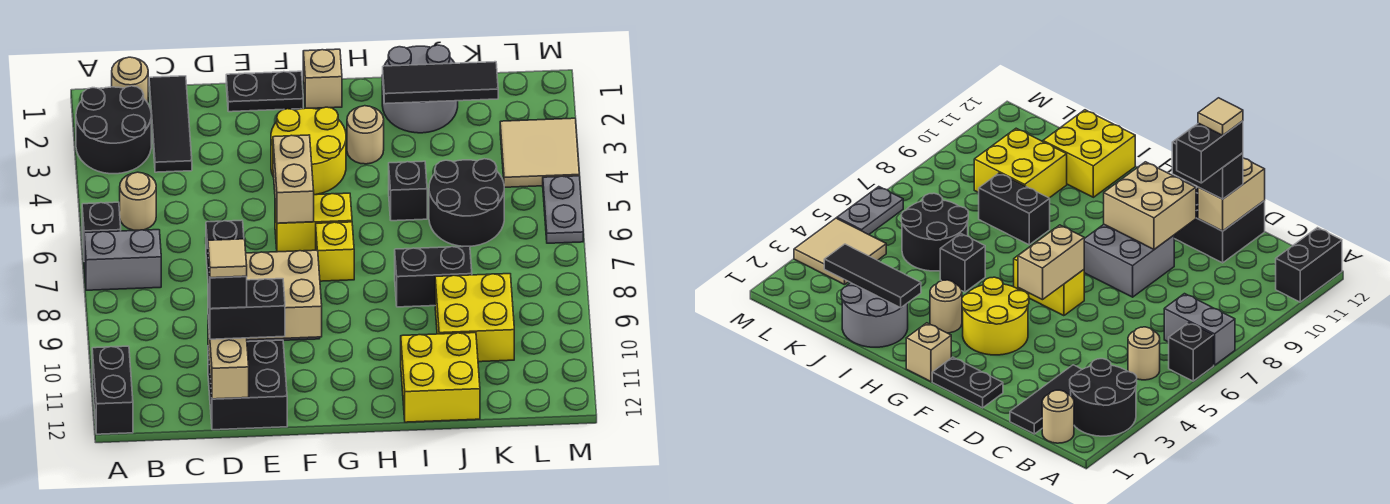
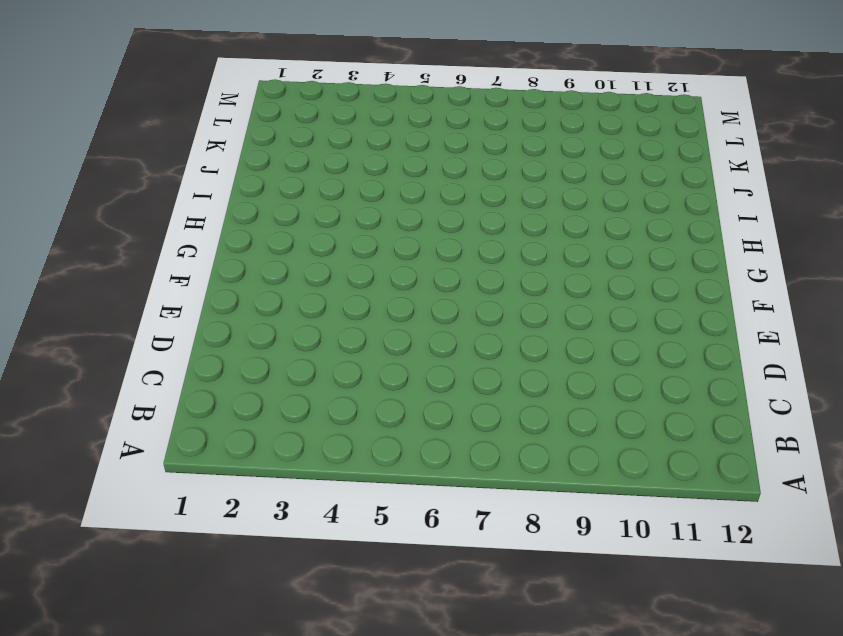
none -> black 2x2 round brick [76,86,151,174]
none -> black 1x1 brick [82,202,121,253]
none -> grey 1x2 brick [84,230,161,290]
none -> black 1x2 brick [92,346,133,434]

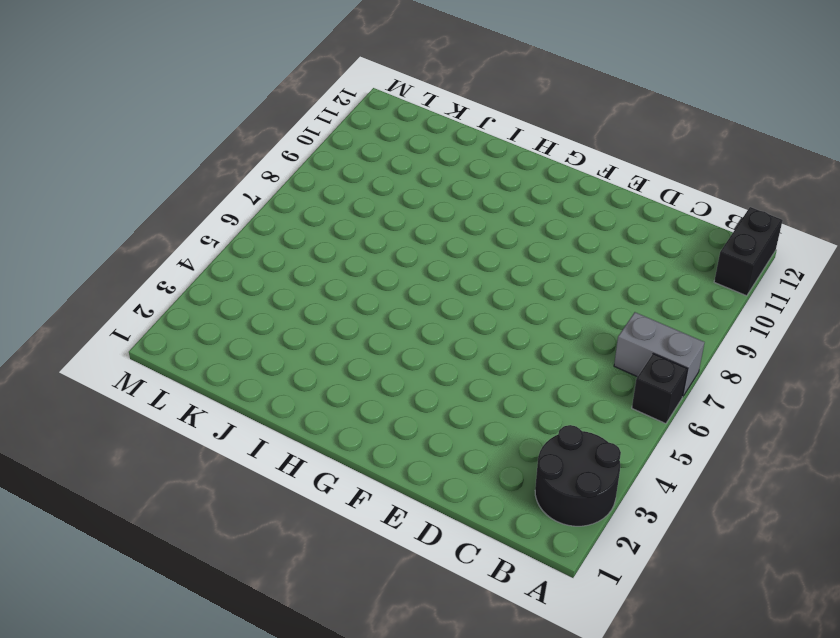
none -> tan 1x1 round brick [112,57,148,103]
none -> tan 1x1 round brick [120,172,156,230]
none -> black 1x3 tile [149,76,192,172]
none -> black 2x2 brick [208,340,287,430]

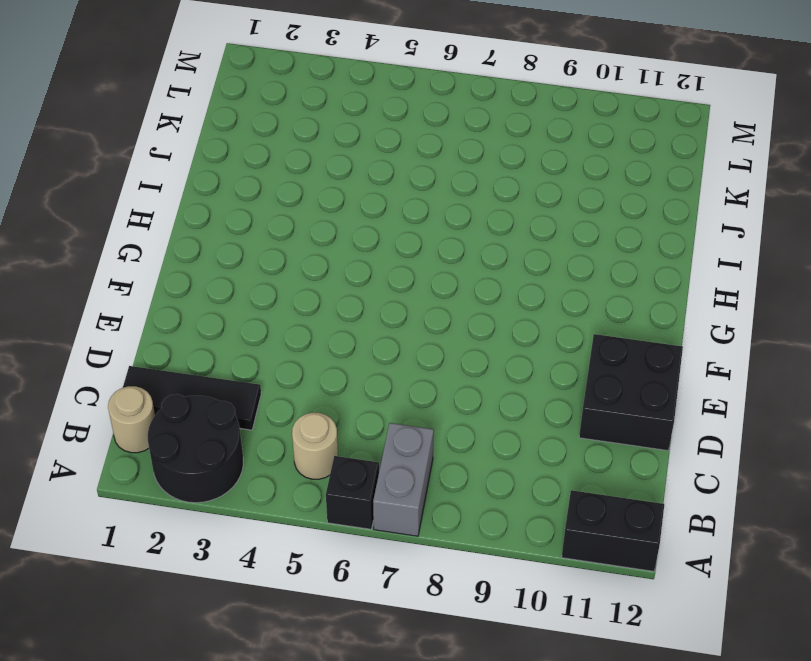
none -> black 1x2 plate [226,71,303,112]
none -> grey 2x2 brick [1084,225,1174,297]
none -> yellow 2x2 round brick [271,107,346,195]
none -> yellow 1x2 brick [275,193,352,252]

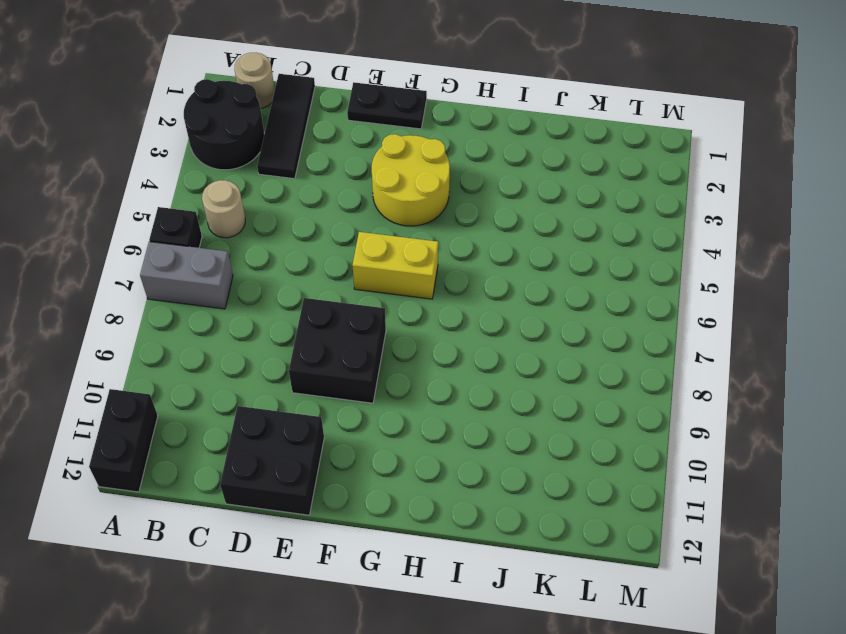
black 2x2 brick [289,298,386,403] -> grey 2x2 brick [1084,225,1174,297]
none -> tan 1x1 brick [303,49,342,108]
none -> yellow 1x1 brick [316,222,354,281]
none -> tan 1x1 round brick [347,106,384,164]
none -> grey 2x2 round brick [382,45,458,133]

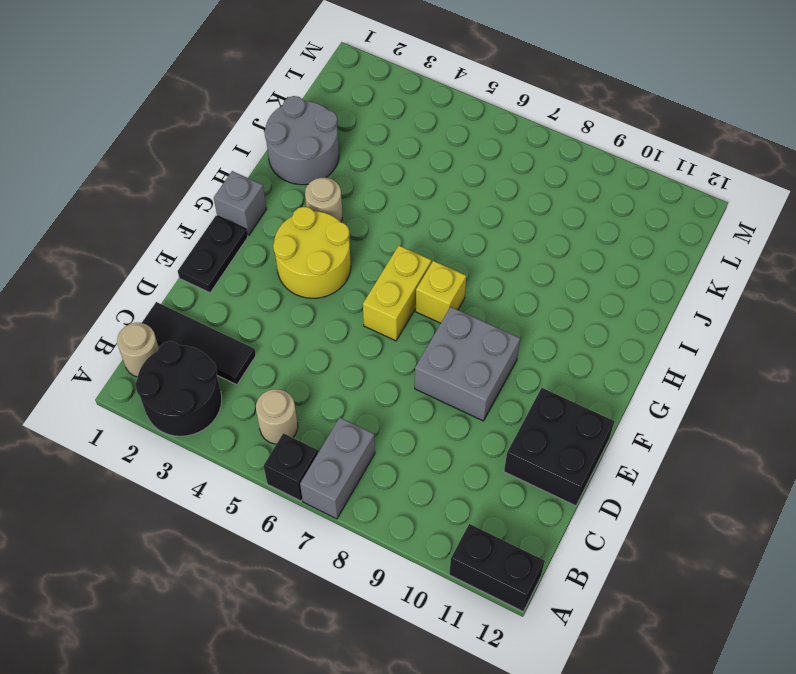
grey 1x1 brick [214,171,267,235] -> tan 1x1 brick [303,49,342,108]
none -> black 1x1 brick [389,161,427,221]
none -> black 1x2 brick [395,246,472,307]
none -> yellow 2x2 brick [401,333,480,422]
none -> black 2x2 round brick [429,159,504,246]

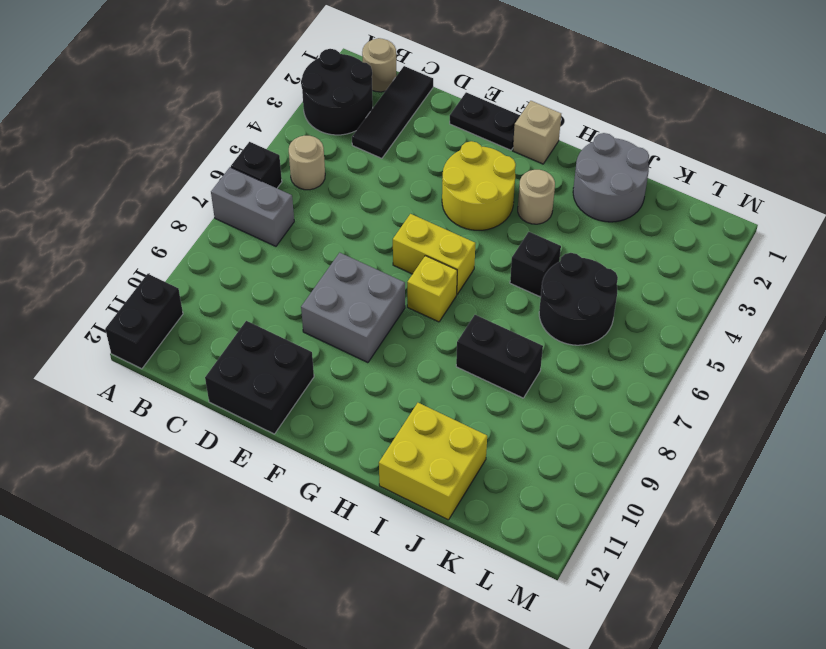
none -> yellow 2x2 brick [435,274,514,362]
none -> tan 2x2 tile [500,118,579,187]
none -> grey 1x2 plate [543,176,583,243]
none -> tan 1x2 brick [208,320,249,399]

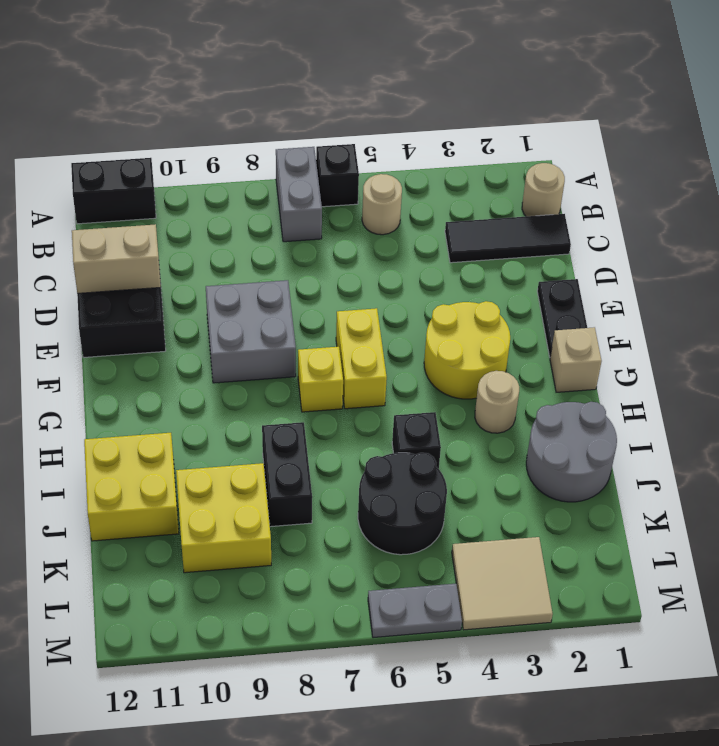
none -> black 2x2 round brick [76,86,151,174]
none -> tan 2x2 brick [246,250,322,340]
none -> tan 1x2 brick [273,135,314,223]
none -> black 1x3 tile [383,62,498,104]

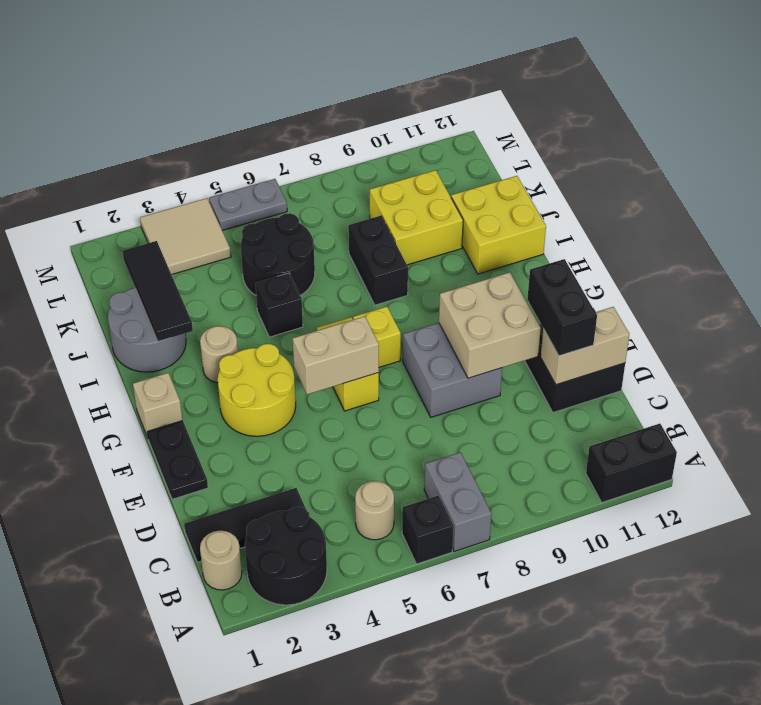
none -> black 1x2 brick [206,220,247,309]
none -> tan 1x1 tile [208,239,247,278]

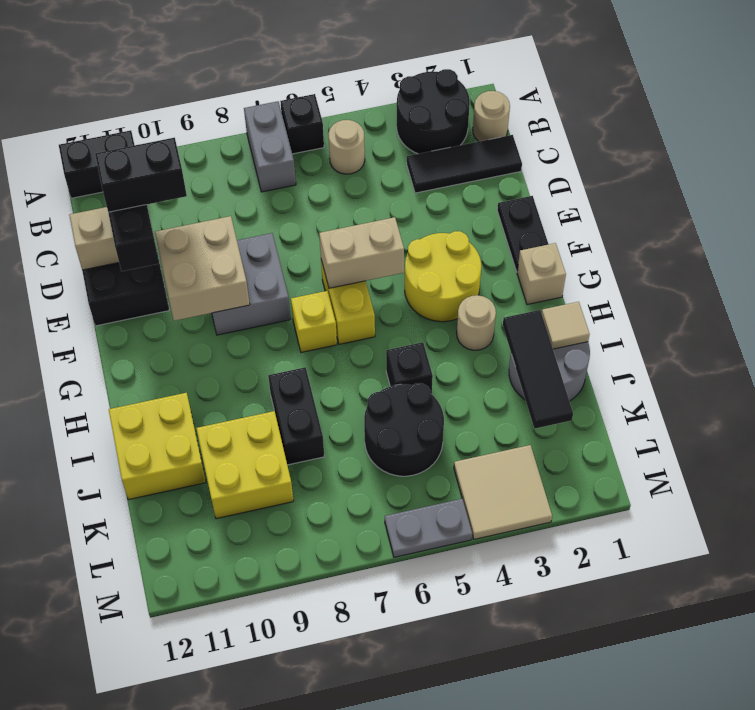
tan 1x1 tile [542,302,590,349] -> tan 1x1 tile moved to [208,239,247,278]

